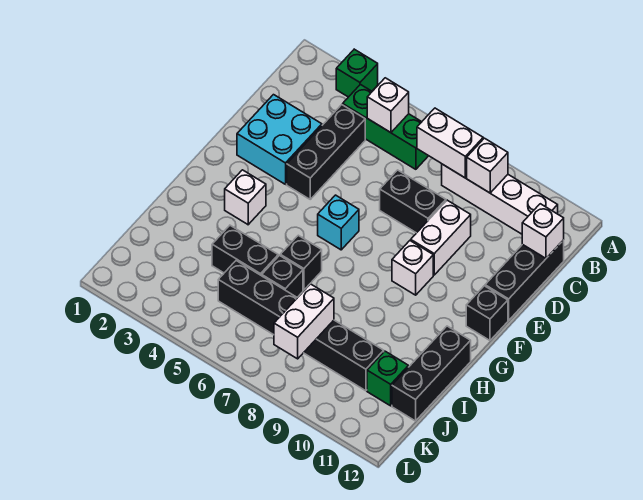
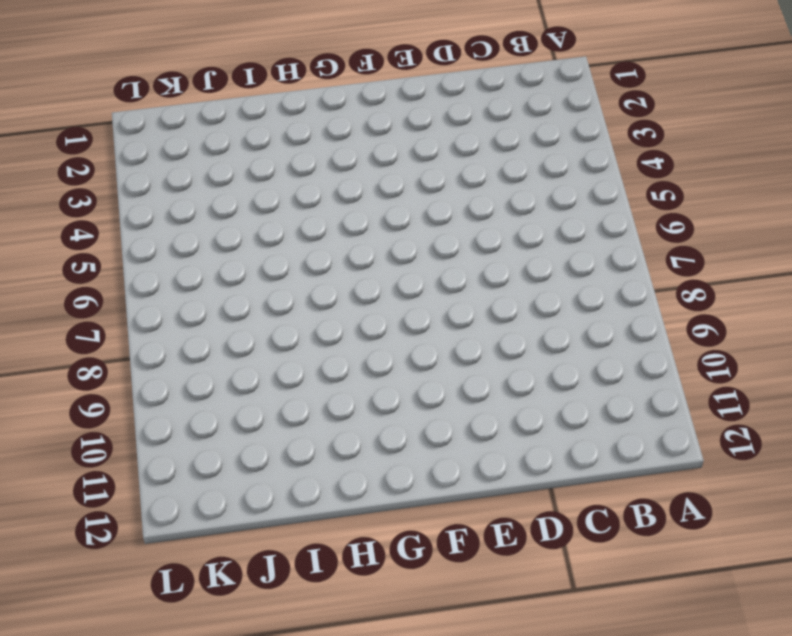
none -> green 1x1 brick [336,49,378,97]
none -> green 1x3 brick [343,85,428,169]
none -> white 1x4 brick [442,164,558,234]

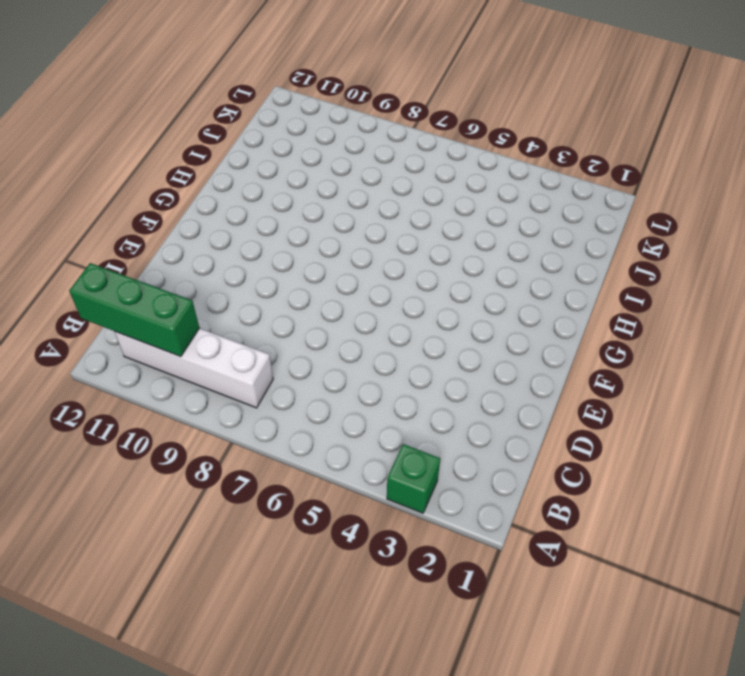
green 1x3 brick [69,263,199,357] -> green 1x3 brick moved to [343,85,428,169]
none -> black 1x3 brick [287,105,365,199]
none -> black 1x3 brick [485,240,564,320]
none -> cyan 2x2 brick [237,95,322,184]

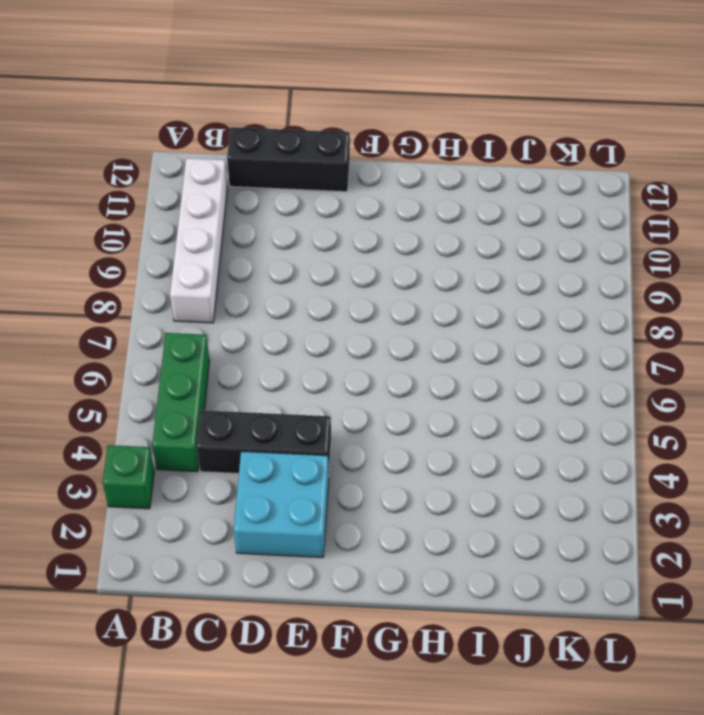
none -> black 1x2 brick [380,170,446,233]
none -> white 1x2 brick [411,200,471,275]
none -> cyan 1x1 brick [318,195,359,250]

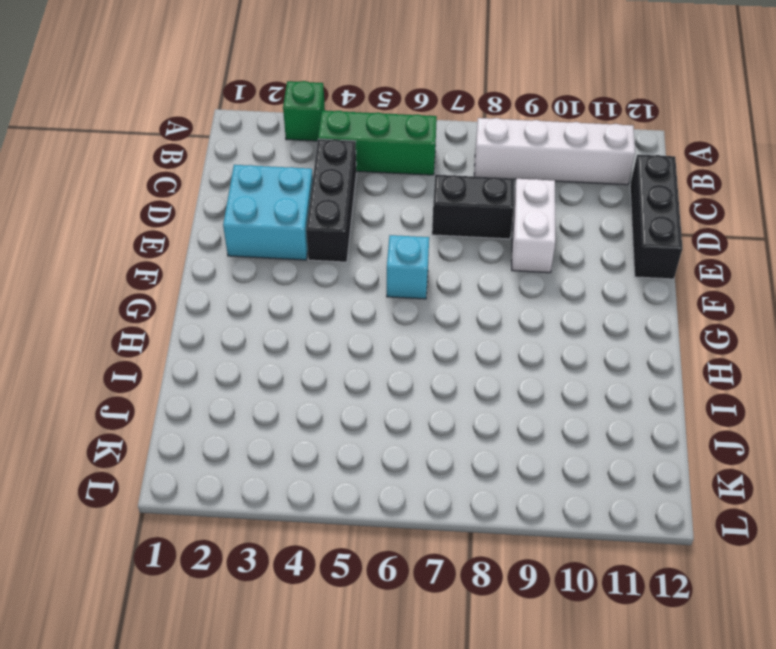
none -> white 1x1 brick [392,241,433,295]
none -> black 1x1 brick [466,286,508,340]
none -> white 1x1 brick [225,170,266,225]

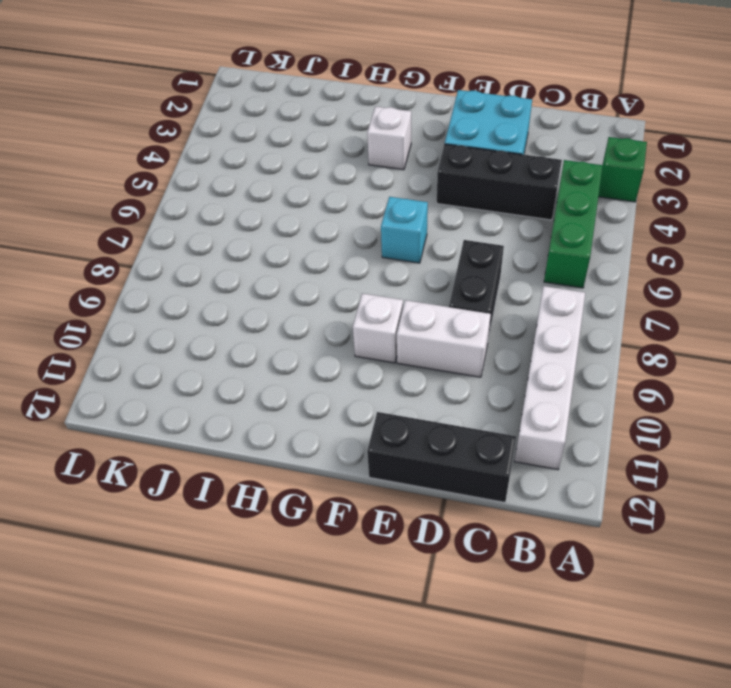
none -> black 1x1 brick [466,286,508,340]
none -> black 1x1 brick [280,235,322,290]
none -> black 1x3 brick [392,326,471,421]

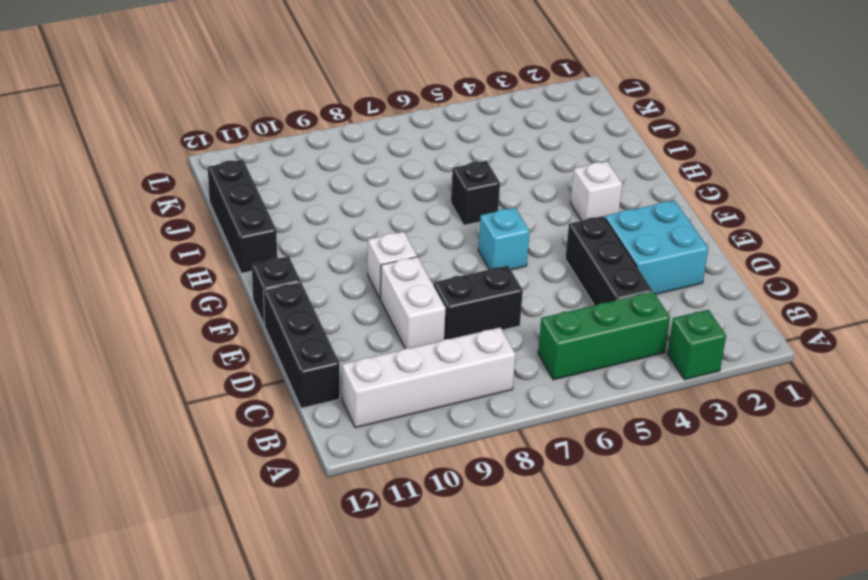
none -> black 1x2 brick [212,225,278,276]
none -> black 1x1 brick [262,256,303,297]
none -> black 1x6 brick [218,261,384,391]

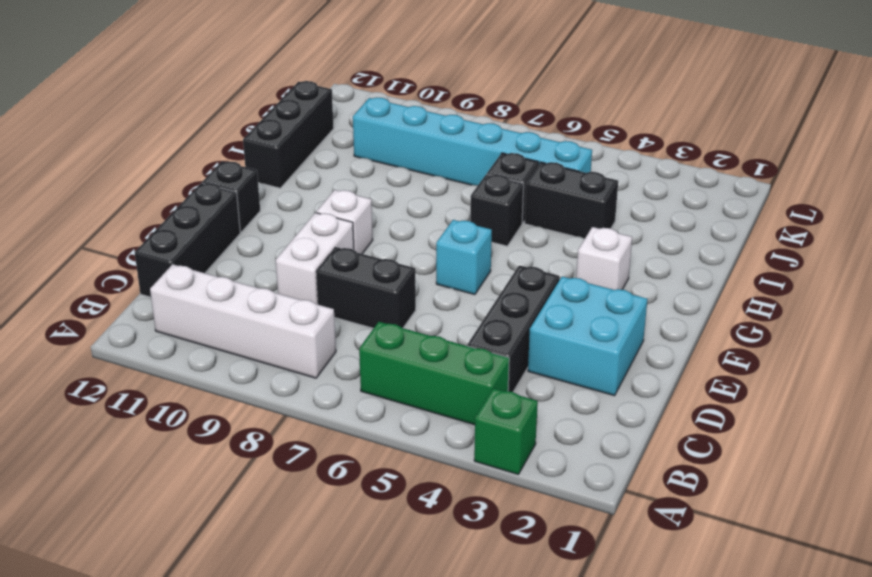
cyan 1x6 brick [353,98,592,186] -> black 1x6 brick [218,261,384,391]
none -> green 1x1 brick [367,351,408,406]
none -> white 1x1 brick [367,78,409,133]
none -> white 1x2 brick [417,108,483,178]

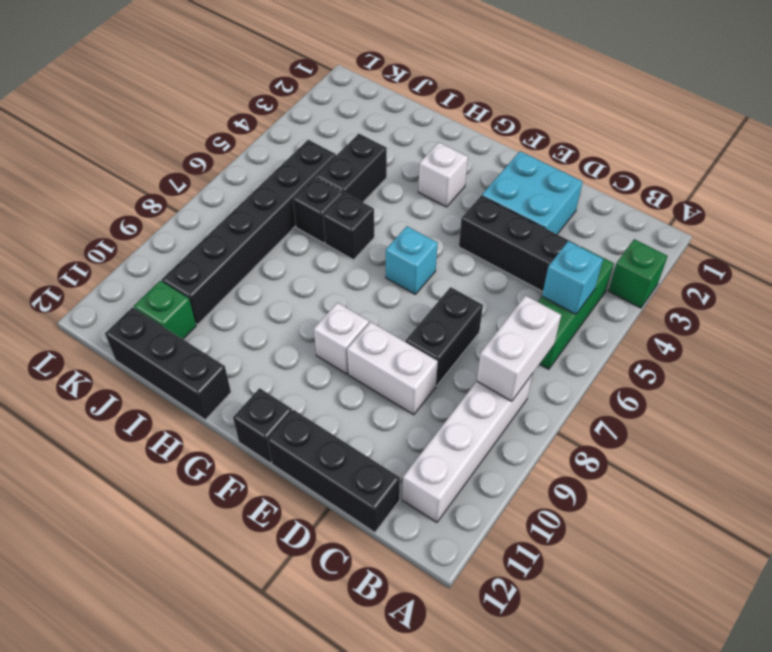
cyan 1x1 brick [542,241,603,314] -> white 1x1 brick [367,78,409,133]
none -> white 1x1 brick [467,138,508,193]
none -> white 1x1 brick [522,204,564,258]
none -> white 1x2 brick [274,284,334,359]

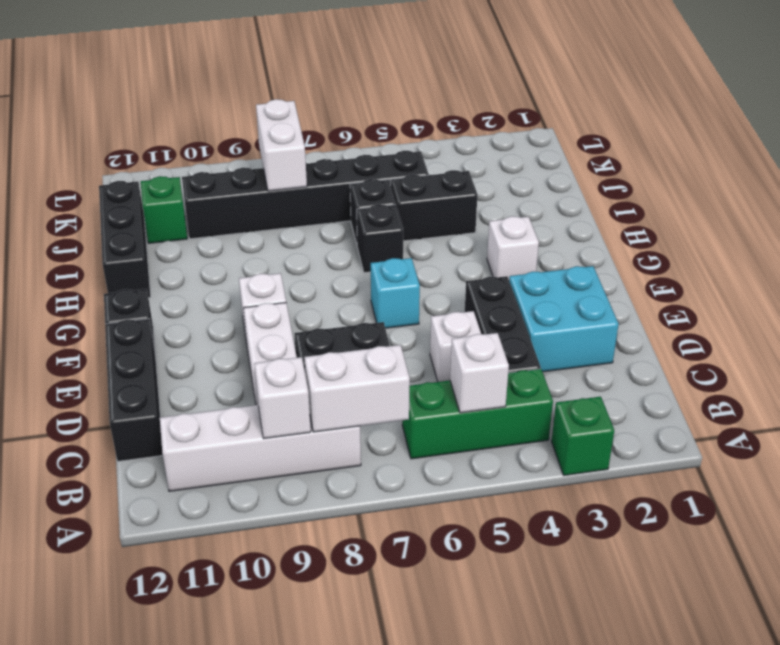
white 1x1 brick [430,311,481,382] -> white 1x1 brick moved to [522,204,564,258]

